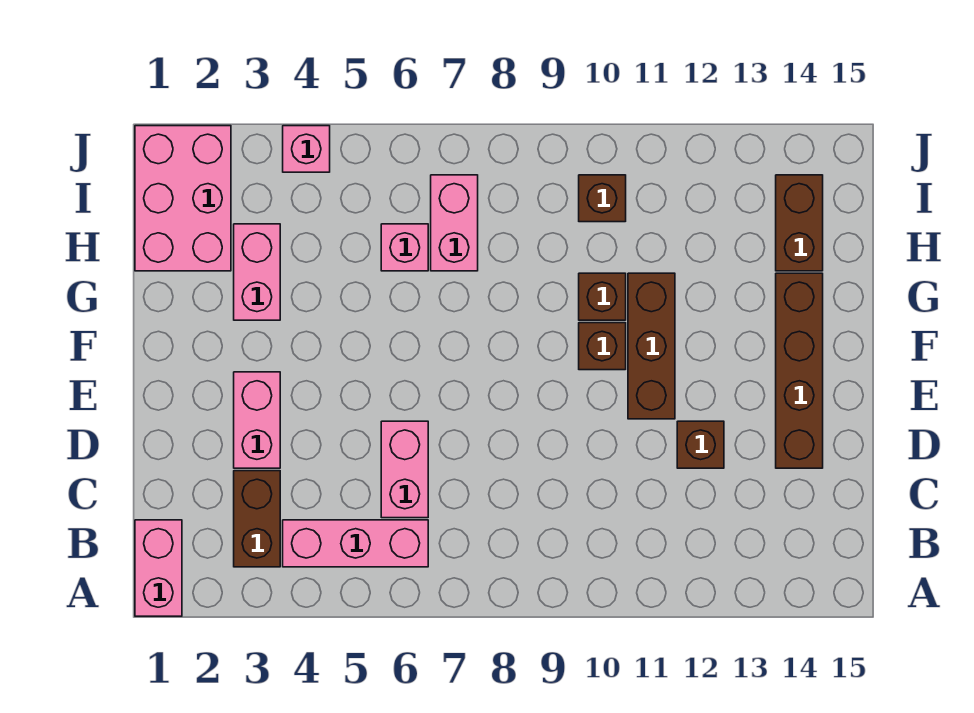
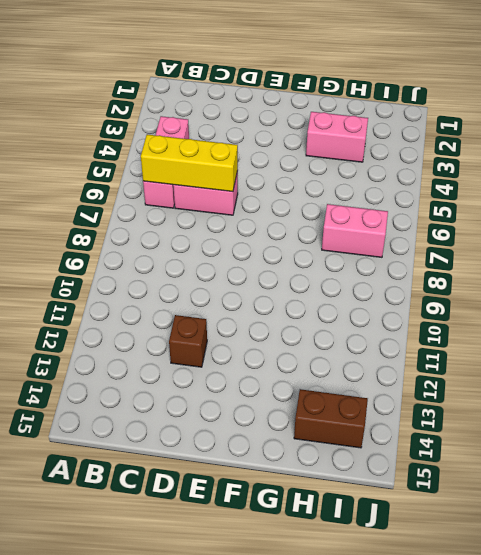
yellow 1x3 brick [141,134,238,192] -> none
none -> pink 1x2 brick [135,520,182,616]
none -> brown 1x2 brick [234,471,280,567]
none -> pink 1x2 brick [234,372,280,468]

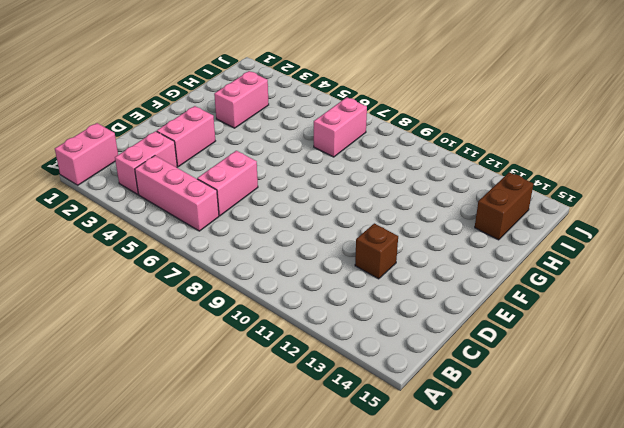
pink 1x2 brick [115,131,177,194] -> brown 1x2 brick [234,471,280,567]
none -> brown 1x4 brick [776,273,823,468]
none -> brown 1x3 brick [628,273,675,419]
none -> brown 1x1 brick [579,323,626,370]

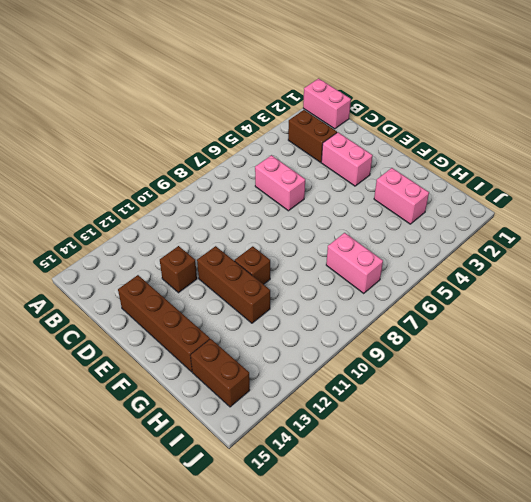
none -> pink 1x3 brick [283,520,428,567]
none -> brown 1x1 brick [579,273,626,320]
none -> pink 2x3 brick [135,126,231,271]

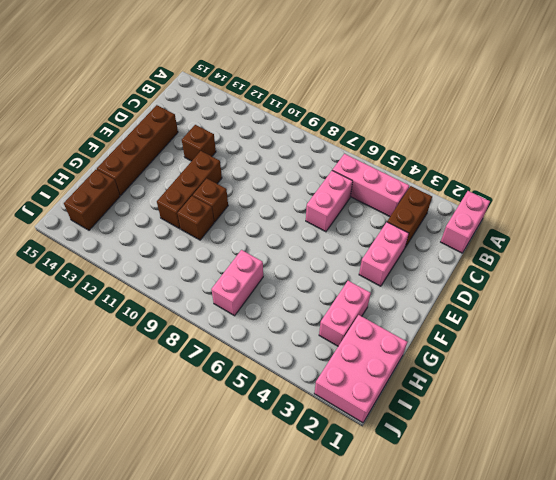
none -> pink 1x1 brick [381,224,428,271]
none -> brown 1x1 brick [579,175,626,222]
none -> pink 1x1 brick [283,126,330,172]

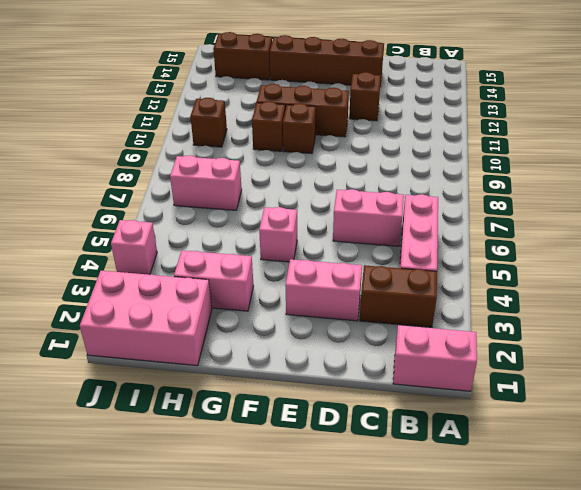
pink 1x1 brick [259,207,297,262] -> pink 1x1 brick moved to [381,224,428,271]

